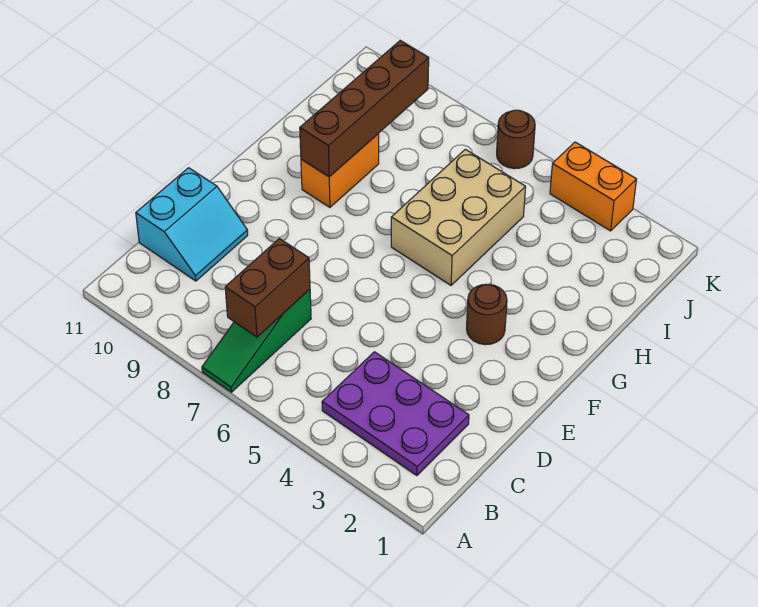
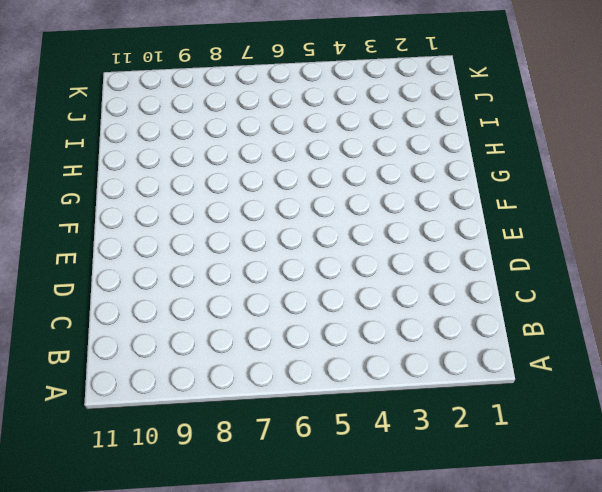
none -> green 1x3 slope [202,289,311,392]
none -> purple 2x3 plate [322,352,469,476]

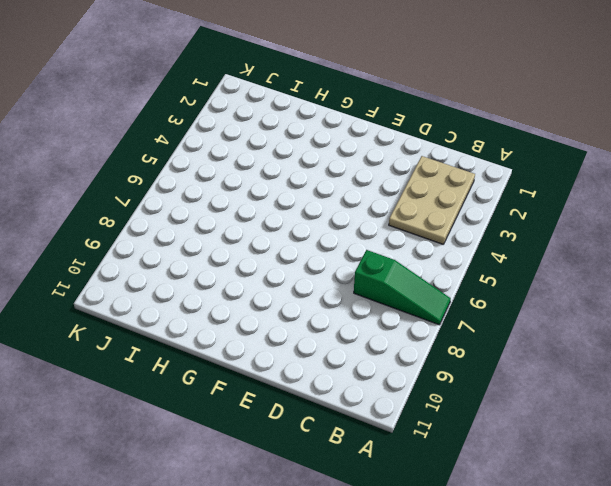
tan 2x3 plate [389,156,475,244] -> purple 2x3 plate [322,352,469,476]
none -> cyan 2x2 slope [136,168,248,281]
none -> brown 1x1 round brick [467,284,507,345]

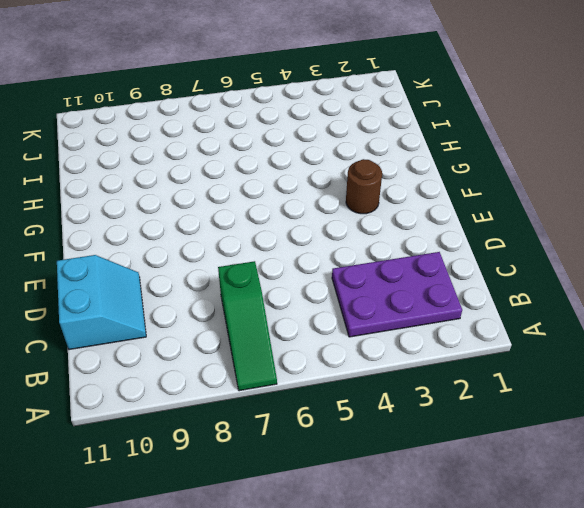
none -> tan 2x3 brick [391,149,526,285]
none -> orange 1x2 brick [301,134,379,207]

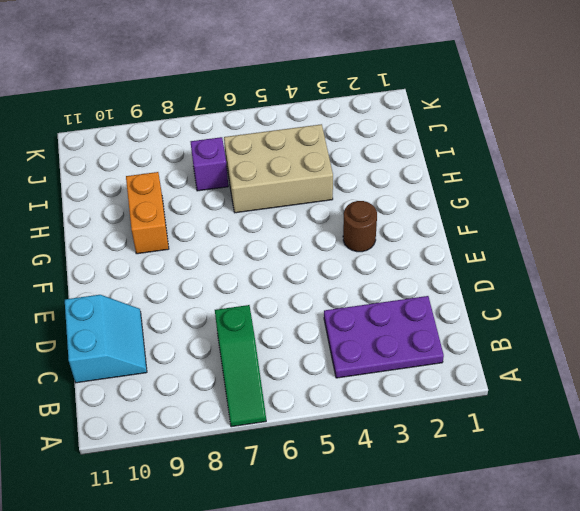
tan 2x3 brick [224,124,333,213] -> tan 2x3 brick turned to [391,149,526,285]
purple 1x1 brick [191,137,228,191] -> none
none -> orange 1x2 brick [550,142,636,231]
none -> brown 1x1 round brick [497,110,535,169]

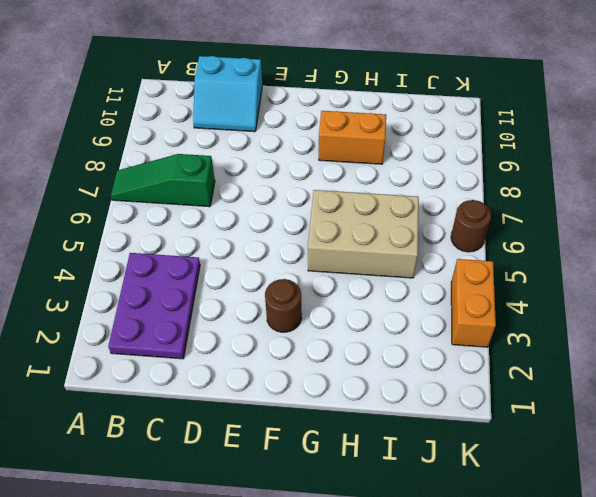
none -> brown 1x2 brick [225,239,310,337]
none -> brown 1x4 brick [300,41,429,177]

